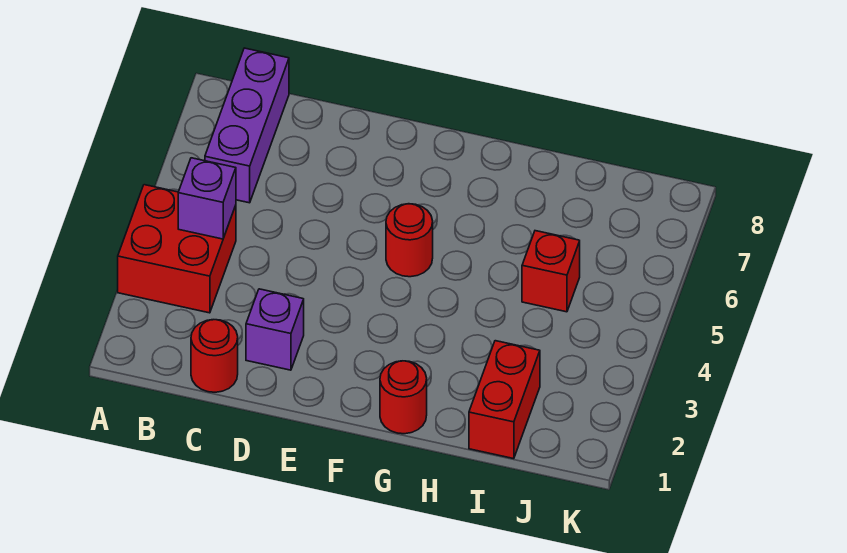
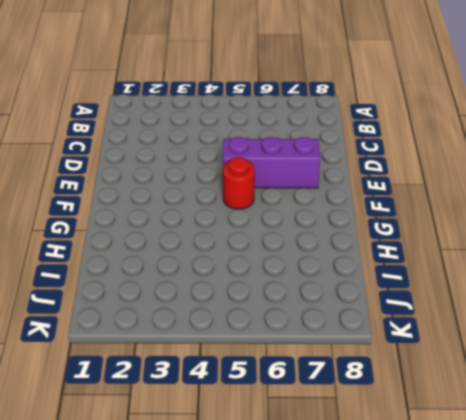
purple 1x3 brick [223,137,321,188] -> purple 1x3 brick moved to [205,48,289,203]
none -> red 2x2 brick [118,185,236,313]
none -> red 1x1 round brick [191,320,238,392]

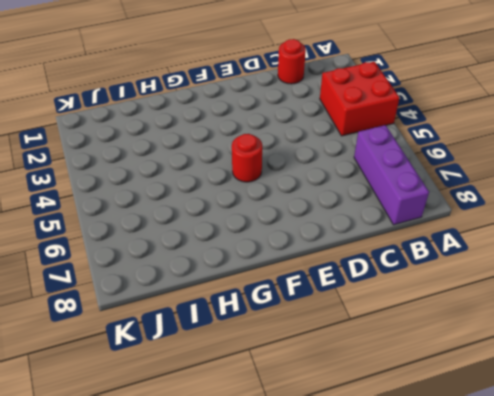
none -> purple 1x1 brick [246,289,304,370]
none -> red 1x1 round brick [380,361,427,434]

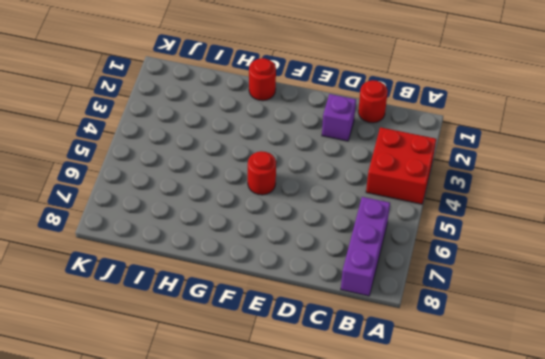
none -> red 1x2 brick [469,341,540,459]
none -> red 1x1 brick [522,231,580,312]

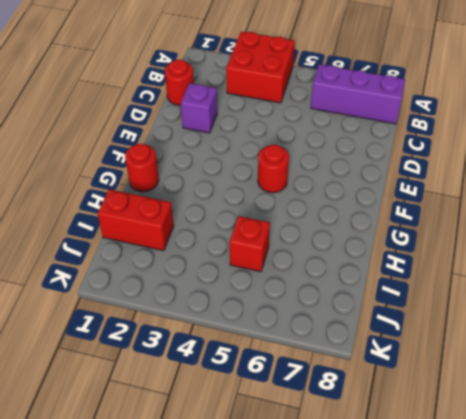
none -> purple 1x1 brick [178,158,236,239]

